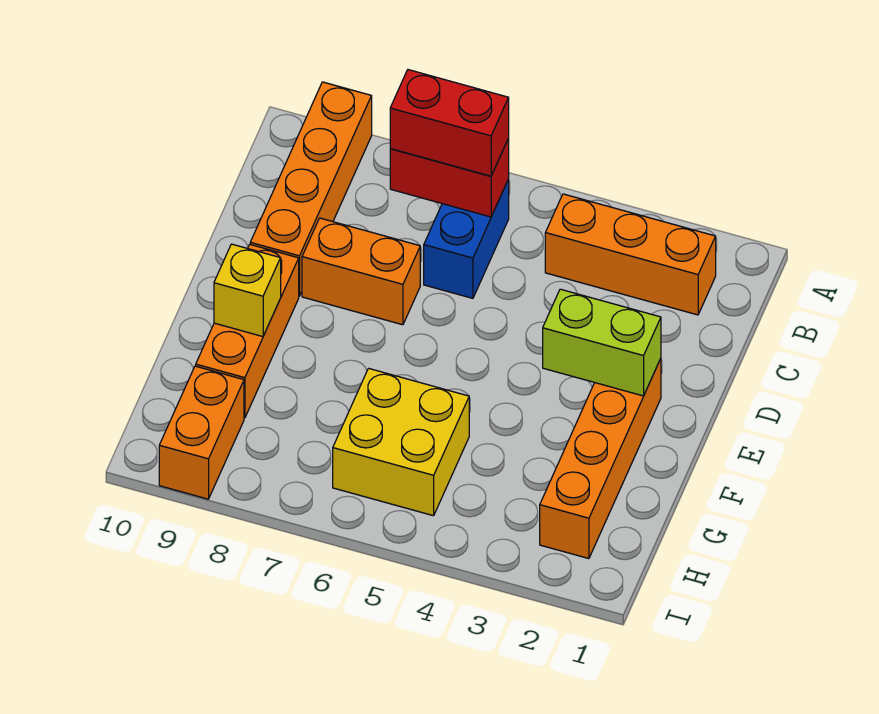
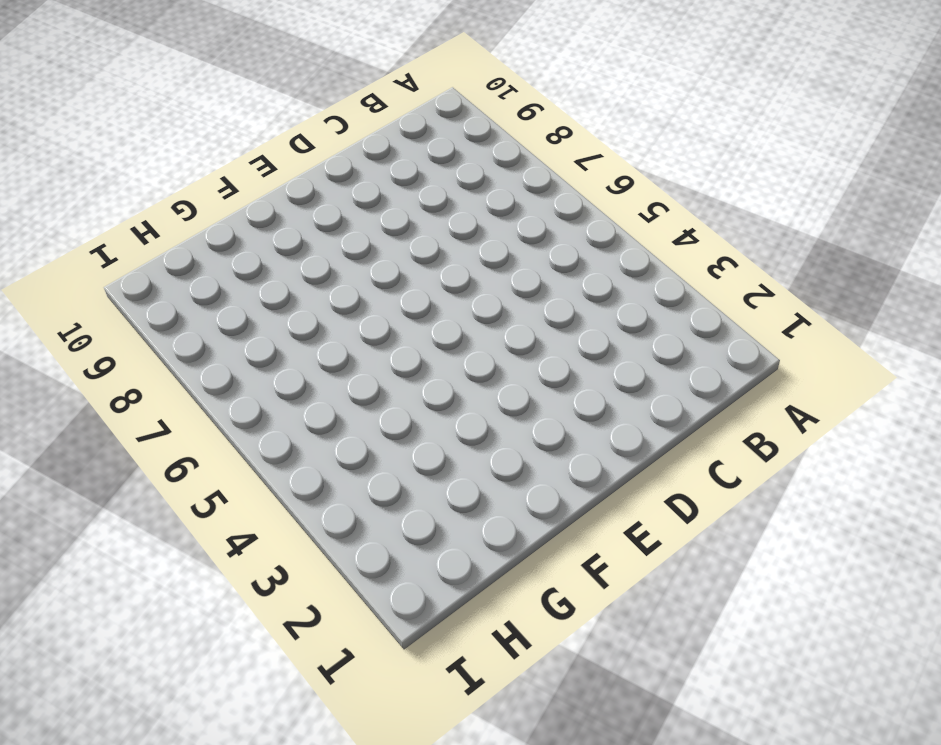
none -> orange 1x4 brick [250,82,372,296]
none -> orange 1x3 brick [545,194,716,315]
none -> blue 1x2 brick [424,179,509,298]

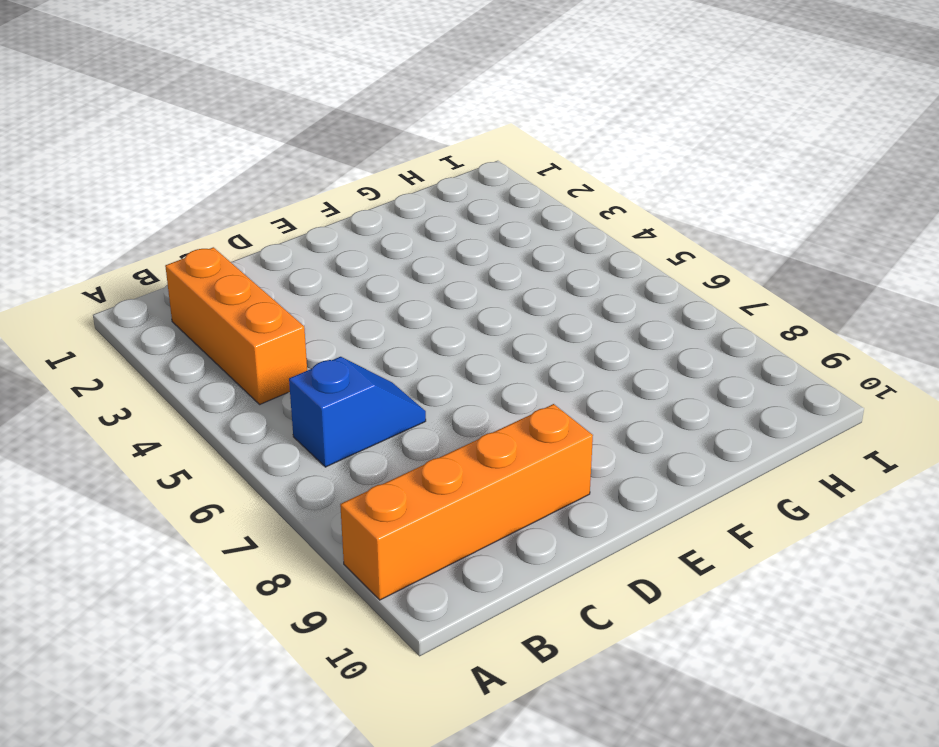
blue 1x2 slope [289,357,426,467] -> blue 1x2 brick [424,179,509,298]
none -> orange 1x2 brick [302,218,420,325]
none -> orange 1x4 brick [540,359,661,559]
none -> orange 1x3 brick [196,245,299,418]

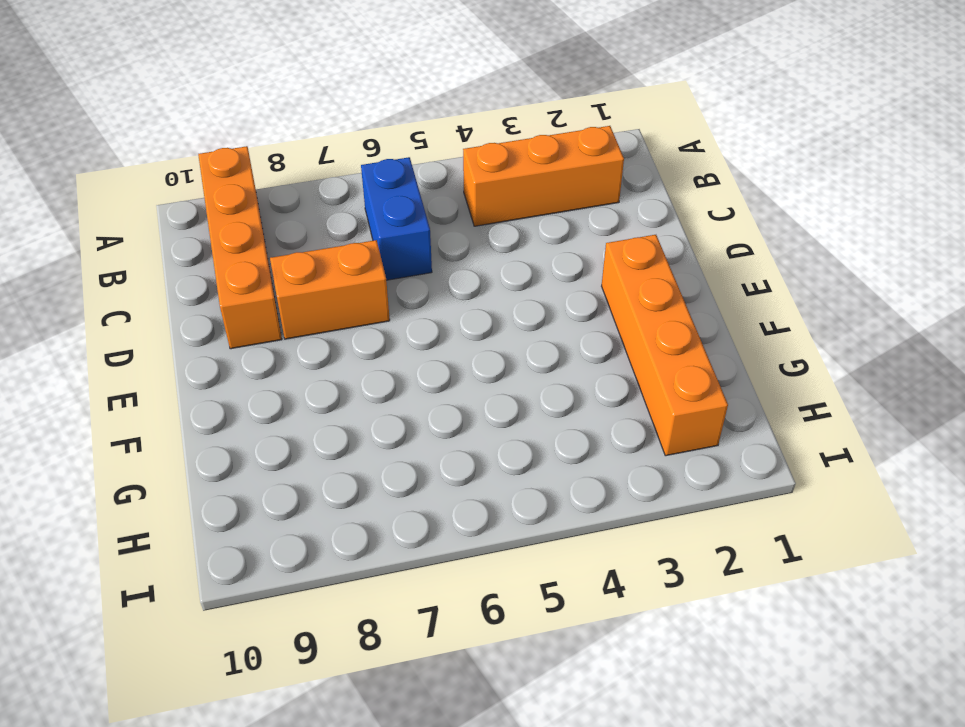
none -> orange 1x3 brick [196,245,299,418]
none -> yellow 2x2 brick [333,368,469,516]
none -> orange 1x2 brick [159,366,244,499]

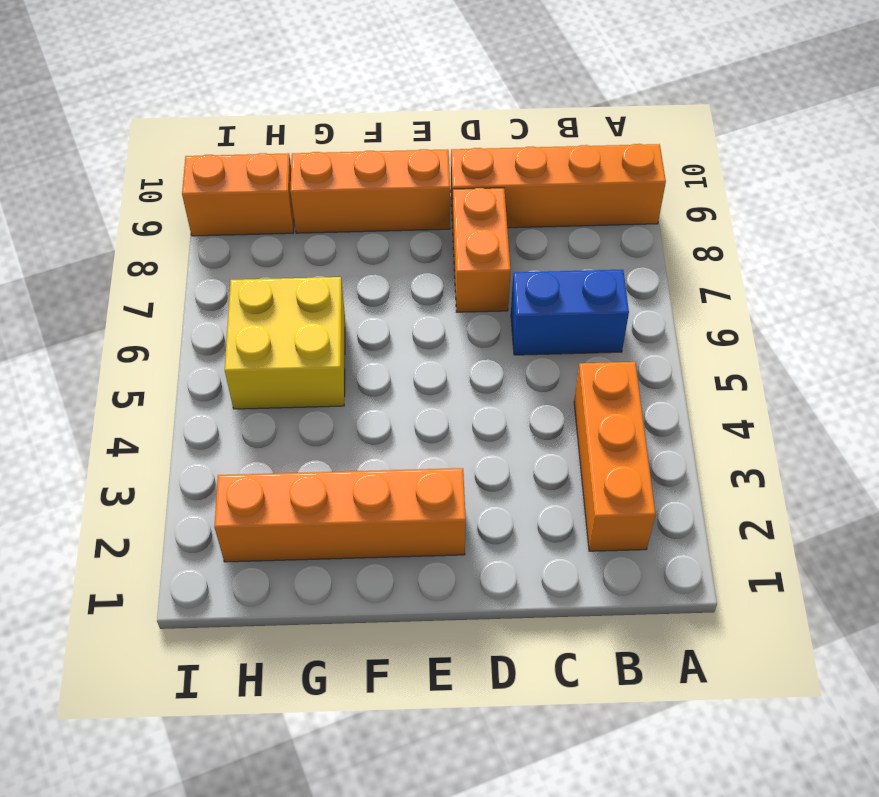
none -> red 1x2 brick [390,139,509,217]
none -> lime 1x2 brick [543,289,661,396]
none -> yellow 1x1 brick [214,244,281,337]

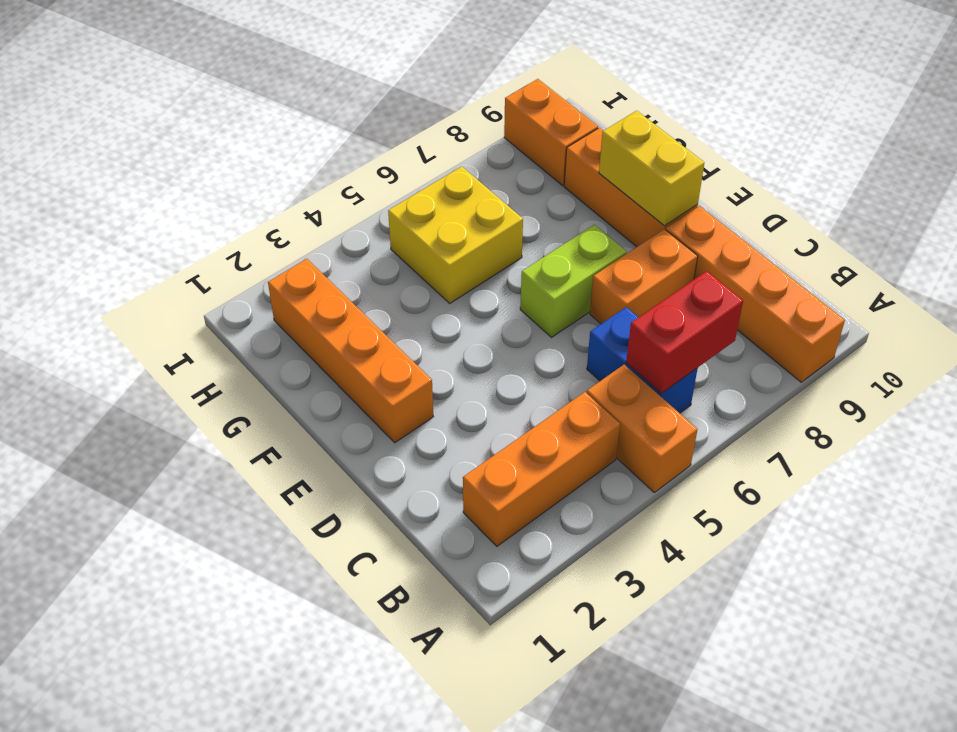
orange 1x2 brick [587,365,698,492] -> none
lime 1x2 brick [520,225,627,337] -> lime 1x2 brick moved to [543,289,661,396]
yellow 1x2 brick [599,111,704,226] -> yellow 1x1 brick [214,244,281,337]
none -> red 1x2 brick [390,70,509,176]

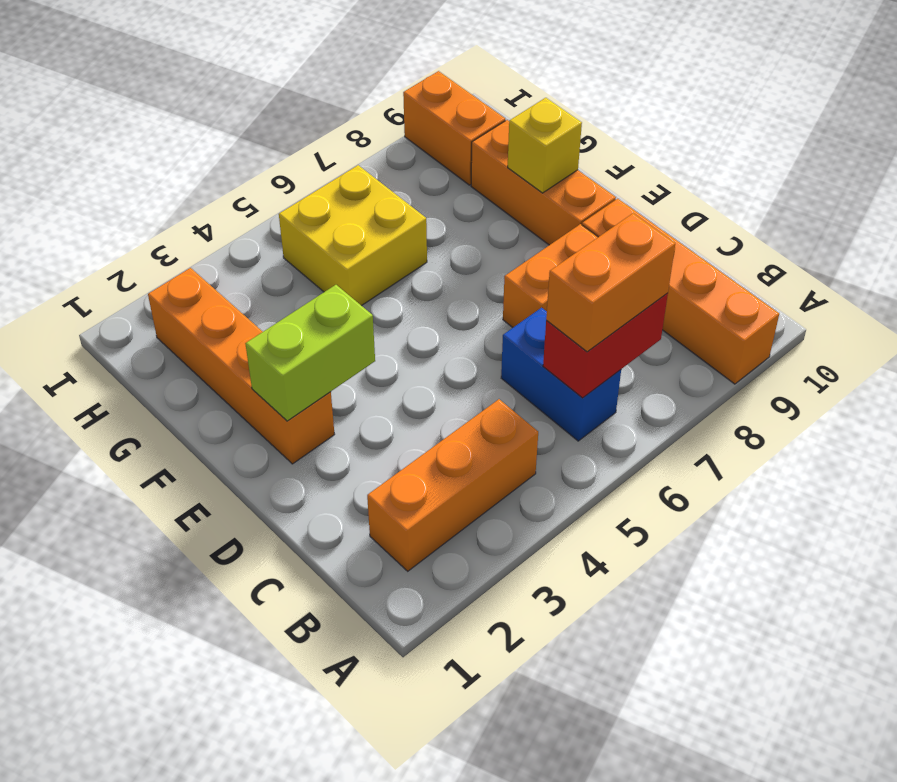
orange 1x2 brick [546,213,675,352] -> red 1x2 brick [390,70,509,176]

